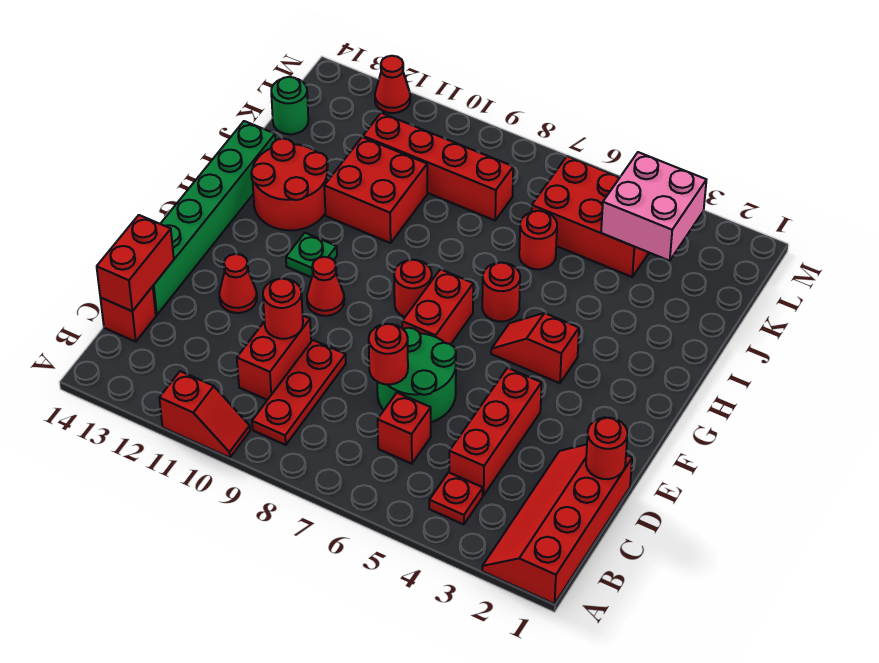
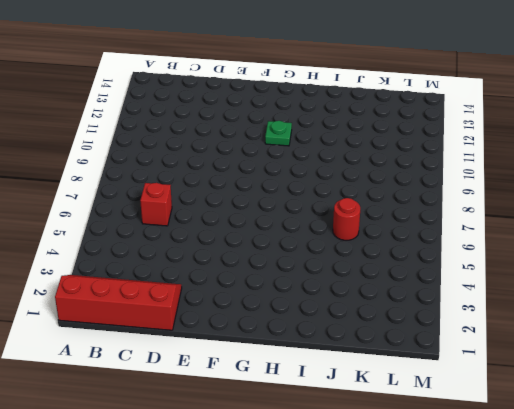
none -> red 1x2 slope [159,371,250,458]
none -> red 1x1 plate [429,472,483,524]
none -> red 1x3 plate [252,340,346,445]

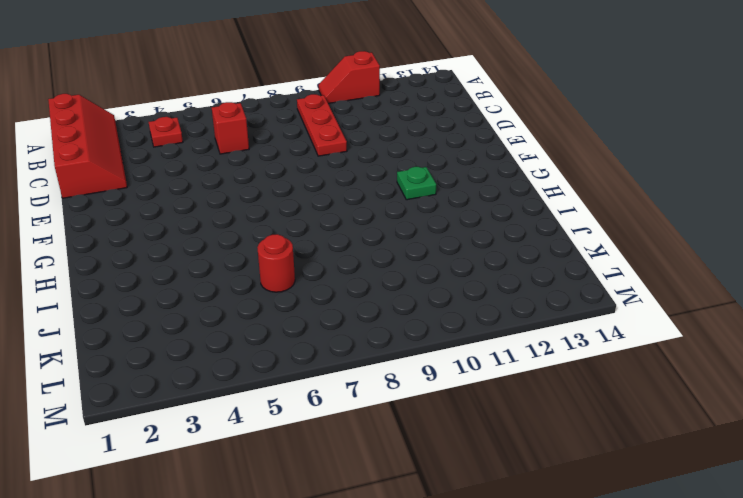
none -> red 1x3 brick [449,368,542,495]
none -> red 1x2 brick [237,316,311,400]
none -> red 1x1 brick [100,287,156,342]

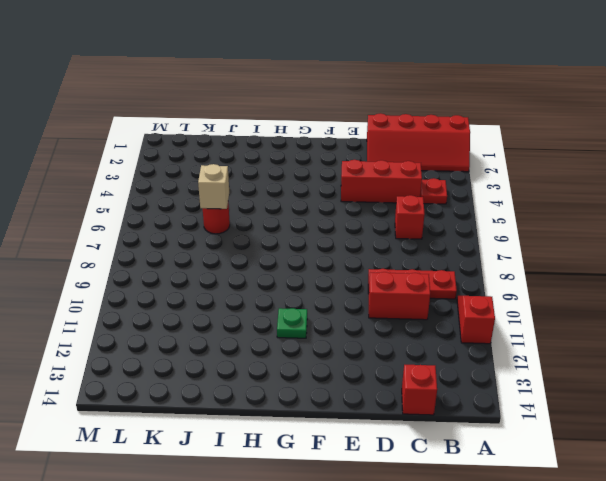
tan 1x1 brick [198,164,229,209] -> none
none -> green 2x2 round brick [377,328,456,422]
none -> green 1x6 brick [152,121,275,315]
none -> red 1x1 cone [219,254,257,313]

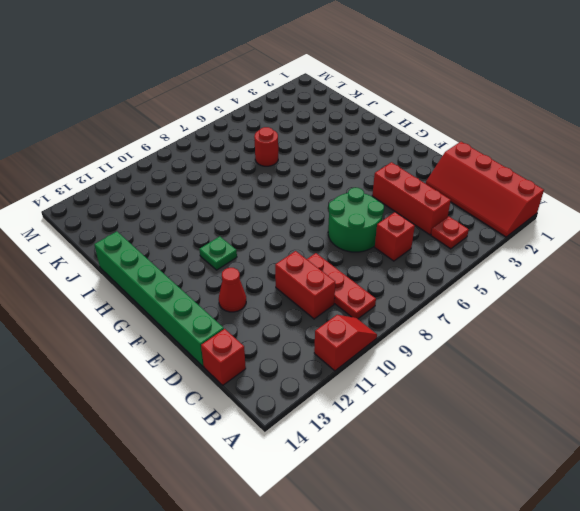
none -> red 1x2 brick [402,269,473,344]
none -> red 1x1 cone [307,257,344,316]
none -> red 1x2 slope [491,313,579,383]

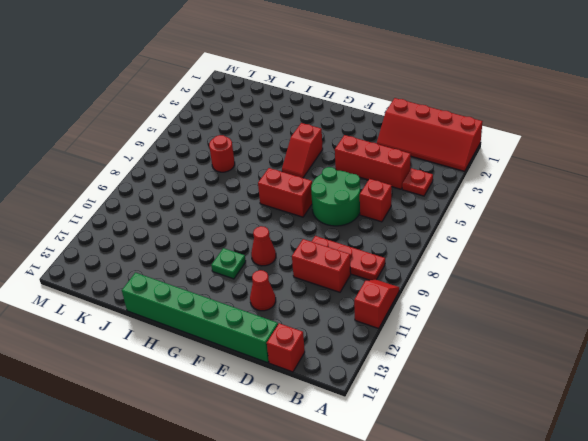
none -> red 1x1 round brick [394,260,432,317]
none -> red 1x1 round brick [482,262,520,321]
none -> red 2x2 round brick [251,139,328,230]

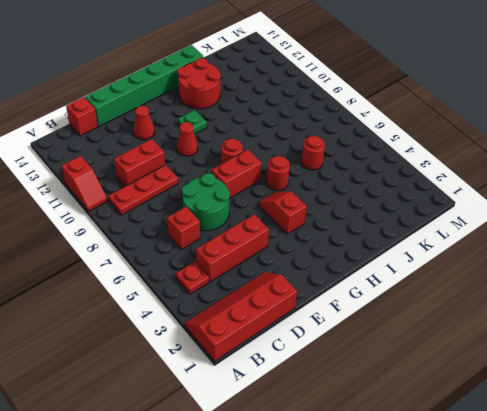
none -> red 2x2 brick [324,137,427,243]
none -> red 2x3 brick [532,156,649,277]
none -> red 1x4 brick [363,113,513,220]

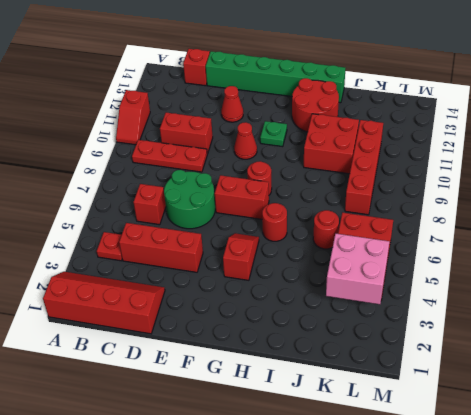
none -> green 1x1 round brick [271,77,308,134]
none -> red 1x1 cone [375,56,410,113]
none -> red 1x2 brick [97,215,174,311]

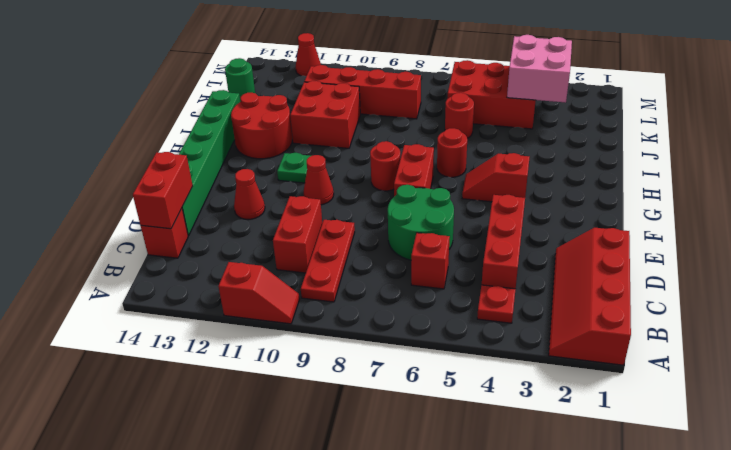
none -> red 1x1 round brick [586,417,627,479]
none -> red 1x1 round brick [369,324,408,384]
none -> red 1x1 round brick [263,278,303,339]

